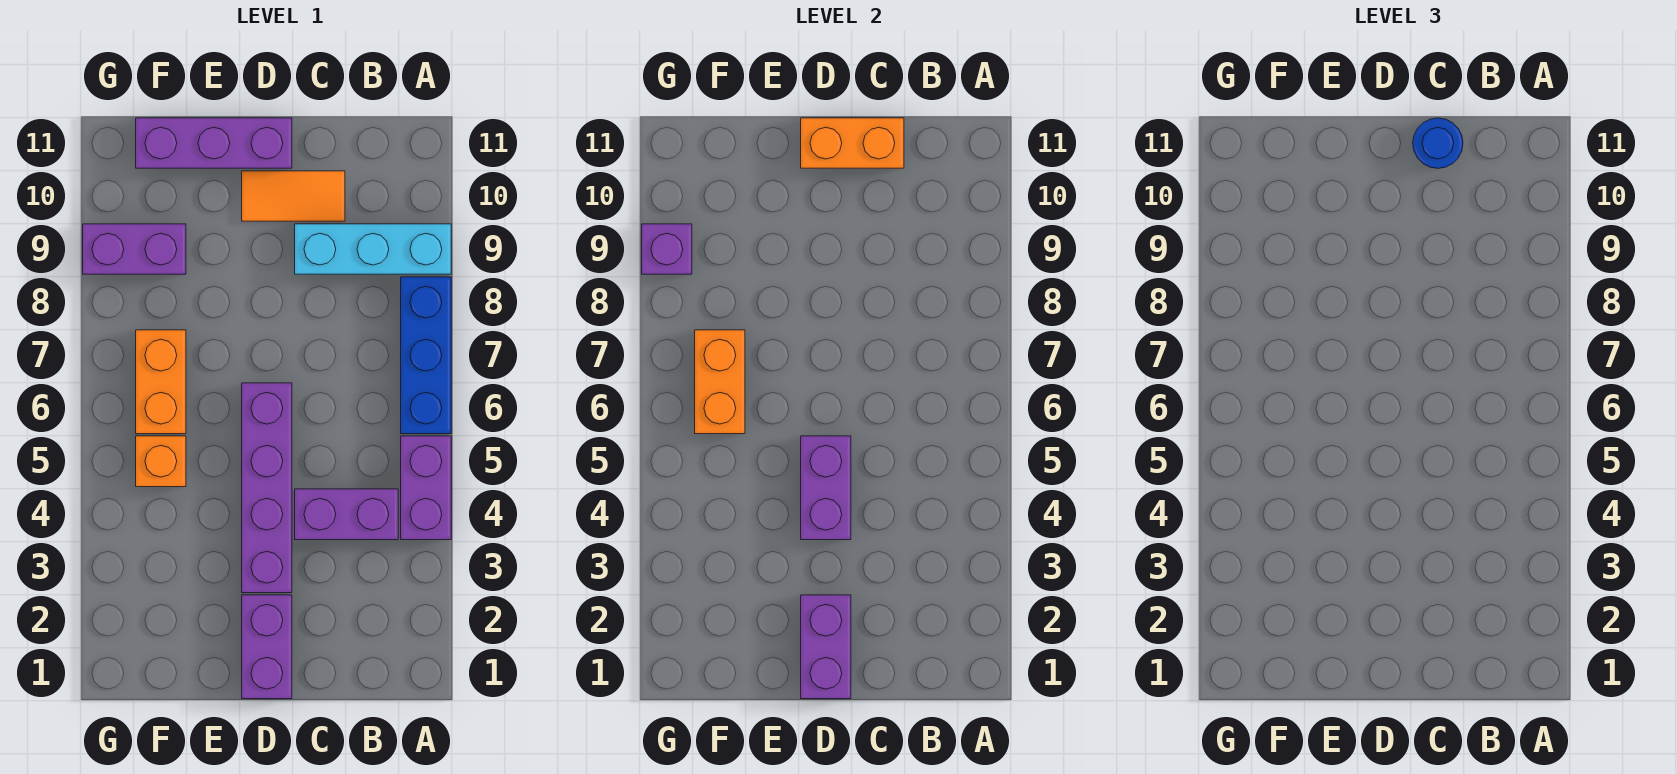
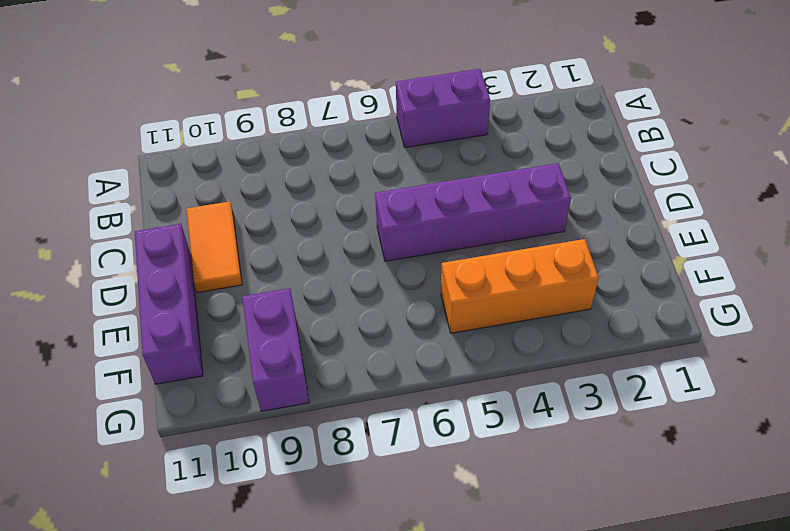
orange 1x3 brick [441,239,599,333] -> orange 1x1 brick [136,436,186,487]
none -> blue 1x3 brick [401,277,451,434]
none -> cyan 1x3 brick [295,224,451,274]
none -> purple 1x2 brick [295,489,398,540]

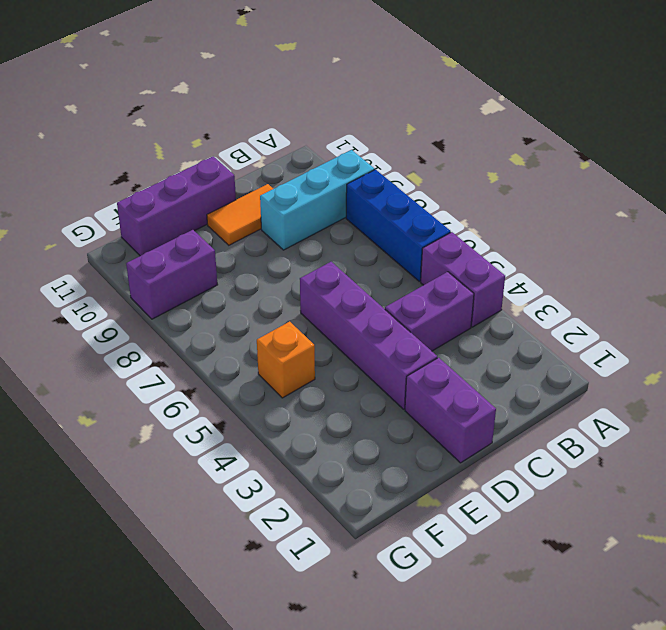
none -> orange 1x2 brick [136,330,186,434]
none -> orange 1x2 brick [801,118,904,168]
none -> purple 1x2 brick [801,595,851,699]

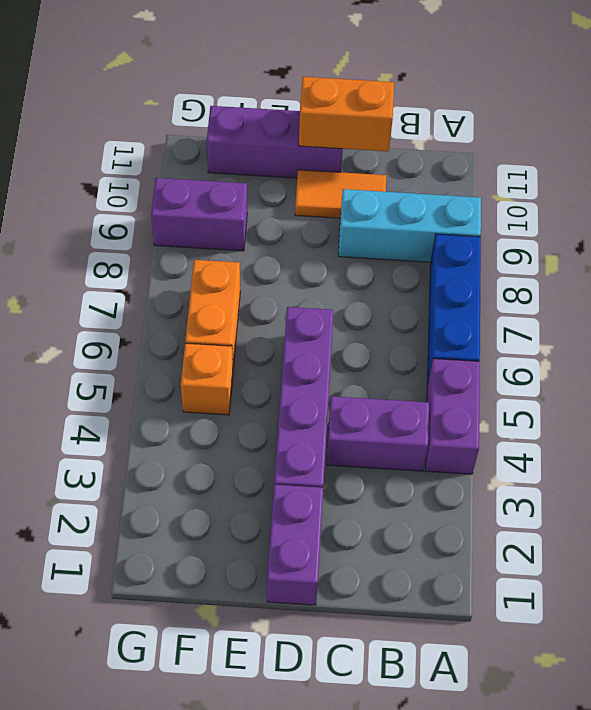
none -> purple 1x2 brick [801,595,851,699]
none -> purple 1x2 brick [801,436,851,540]
none -> orange 1x2 brick [695,330,745,434]

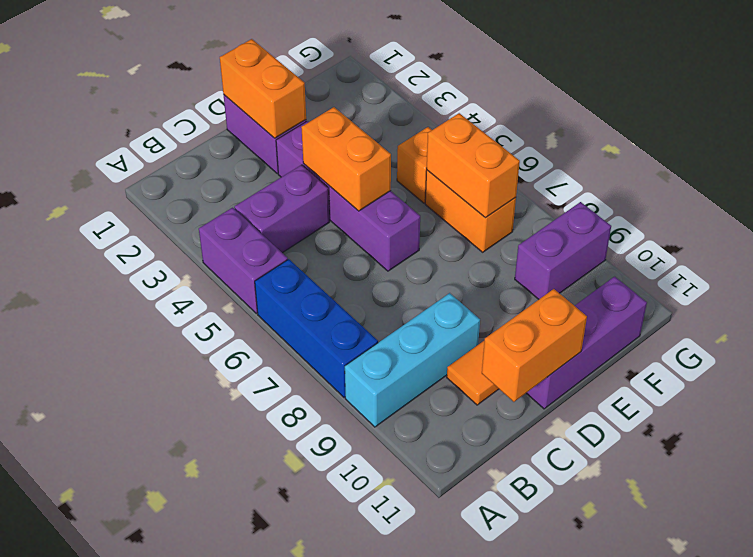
orange 1x2 brick [220,39,306,138] -> purple 1x2 brick [801,595,851,699]
orange 1x2 brick [301,107,391,211] -> purple 1x2 brick [801,436,851,540]
none -> purple 1x1 brick [642,224,692,274]
none -> blue 1x1 round brick [1413,118,1463,168]

